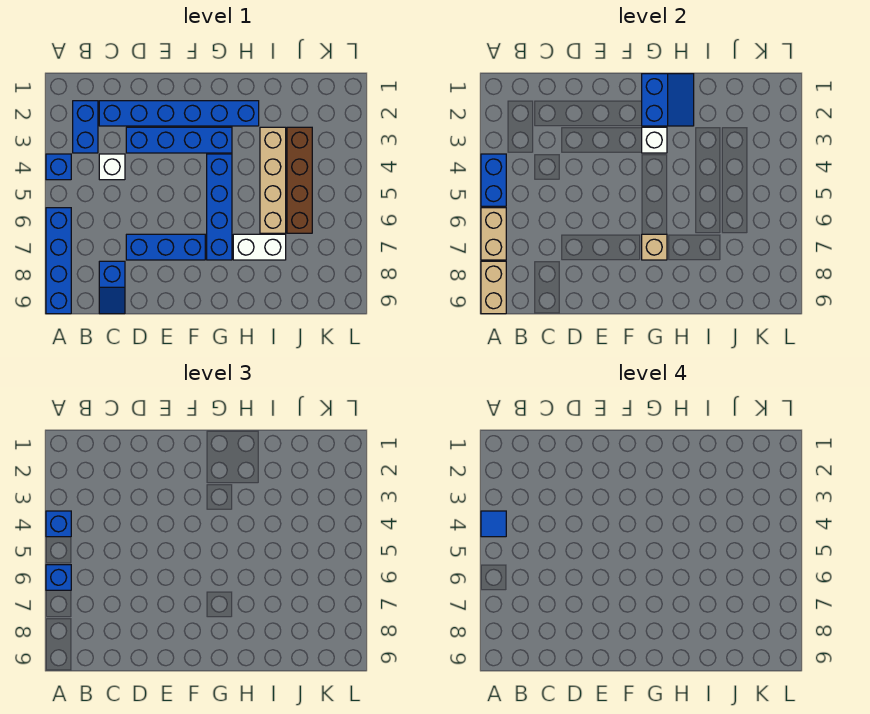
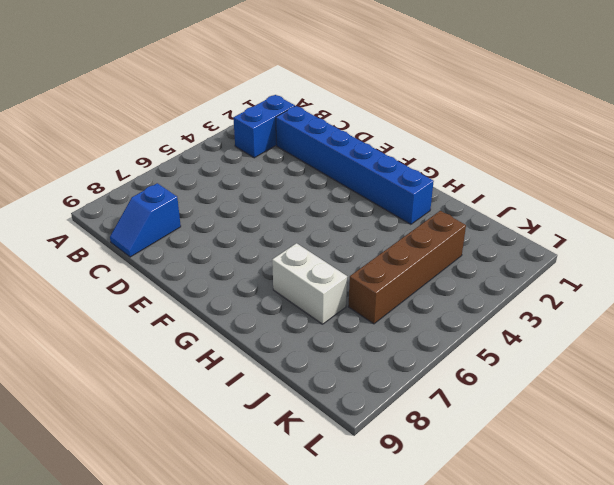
none -> blue 1x1 brick [46,154,71,180]
none -> blue 1x4 brick [46,208,71,314]
none -> white 1x1 brick [99,154,125,180]

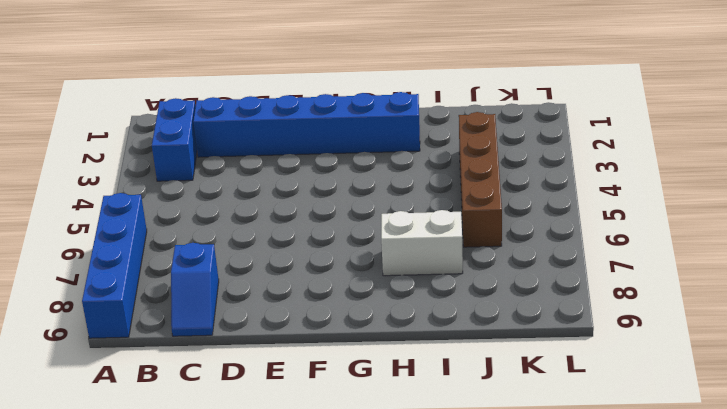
none -> blue 1x1 brick [46,154,71,180]
none -> white 1x1 brick [99,154,125,180]
none -> blue 1x4 brick [126,127,232,153]

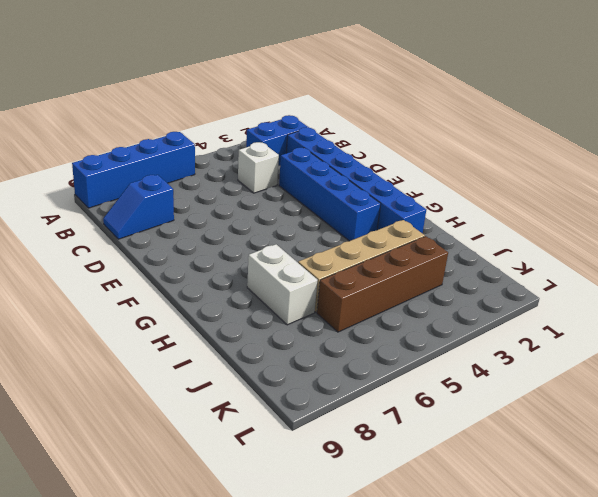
none -> blue 1x1 brick [46,154,71,180]
none -> blue 1x3 brick [126,234,205,260]
none -> blue 1x4 brick [207,154,232,260]

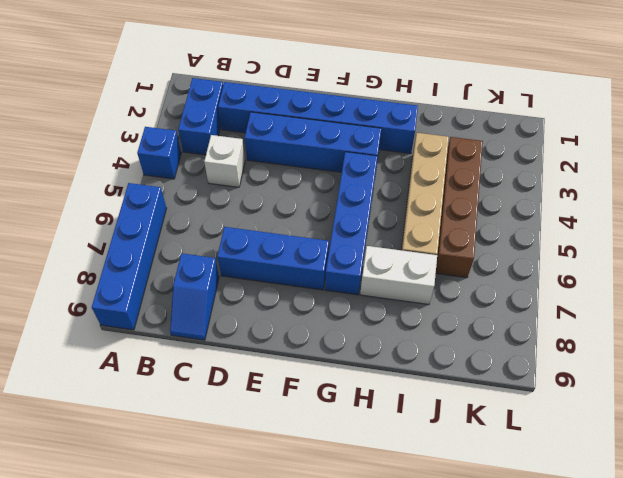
none -> blue 1x2 brick [481,154,506,206]
none -> tan 1x2 brick [481,208,506,260]
none -> tan 1x2 brick [481,261,506,314]

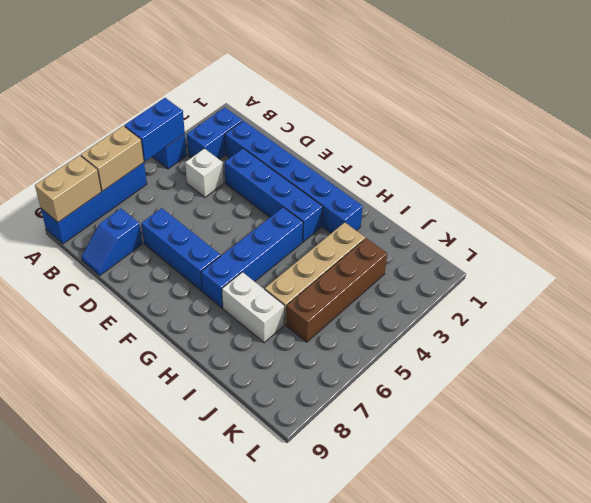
none -> blue 2x2 slope [642,74,694,126]
none -> white 1x1 brick [642,127,667,153]
none -> tan 1x1 brick [642,234,667,260]

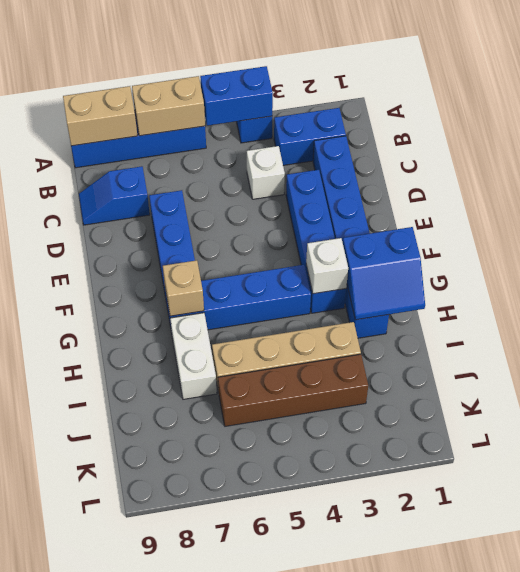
none -> blue 1x1 brick [46,511,71,537]
none -> blue 1x1 brick [46,565,71,590]
none -> blue 1x1 tile [481,511,506,537]

